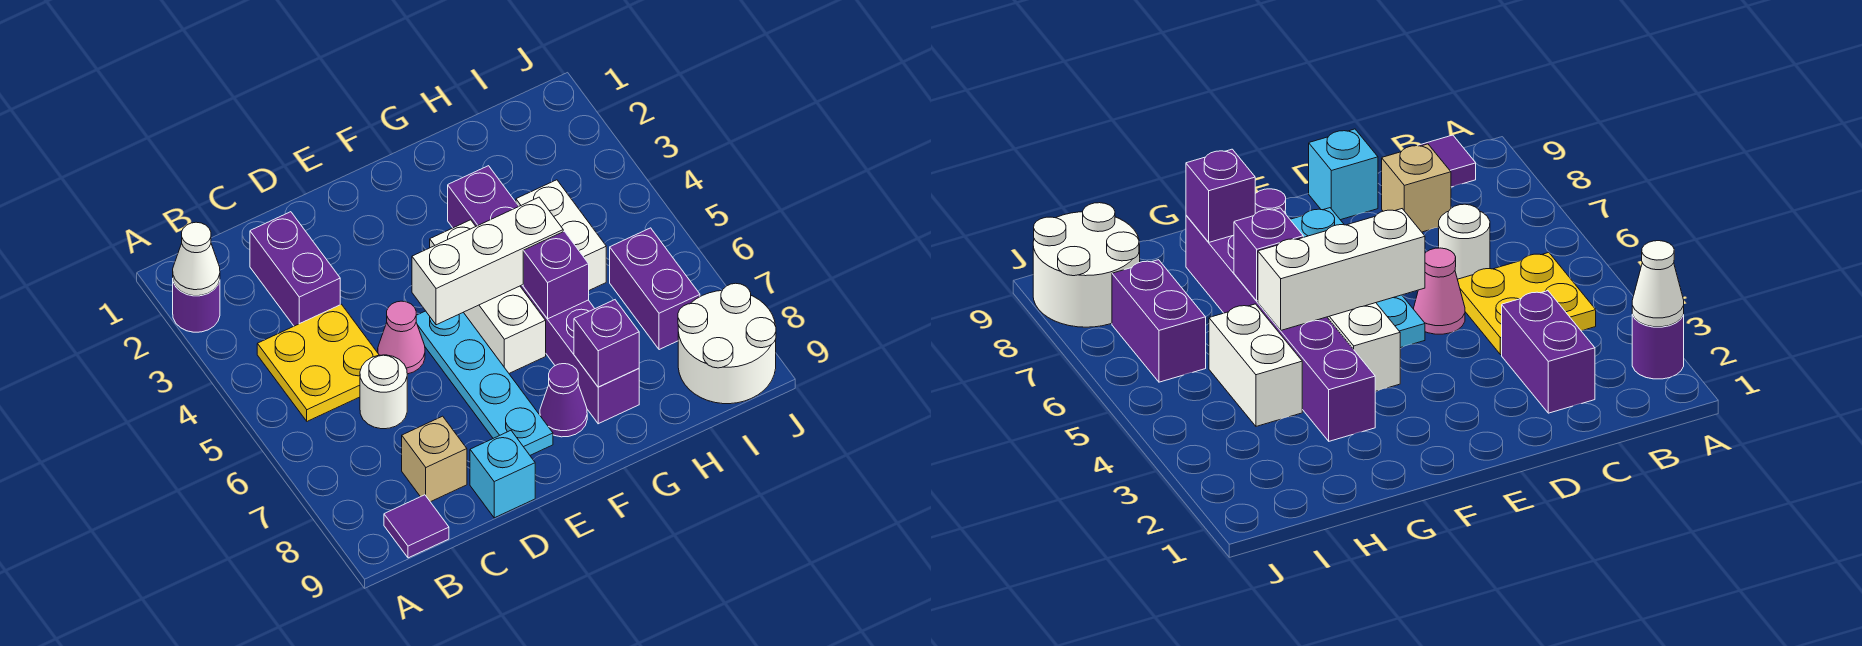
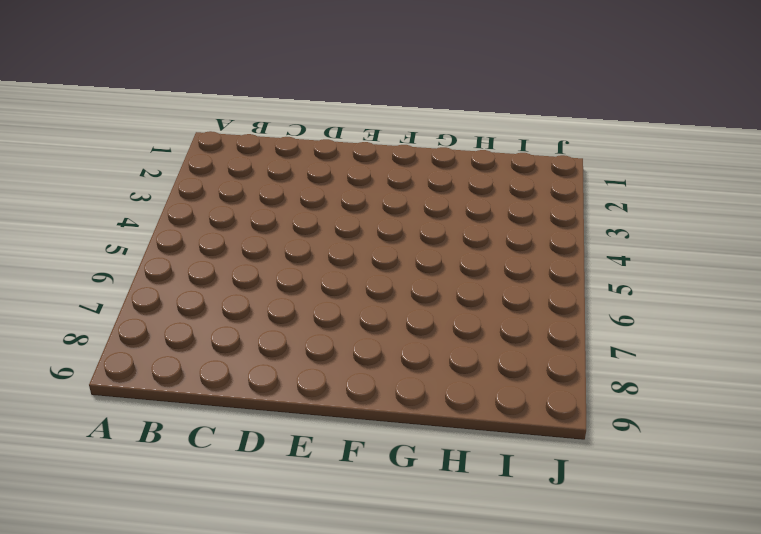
none -> purple 1x1 round brick [173,280,220,332]
none -> yellow 2x2 plate [257,304,379,421]
none -> purple 1x1 tile [384,495,449,558]

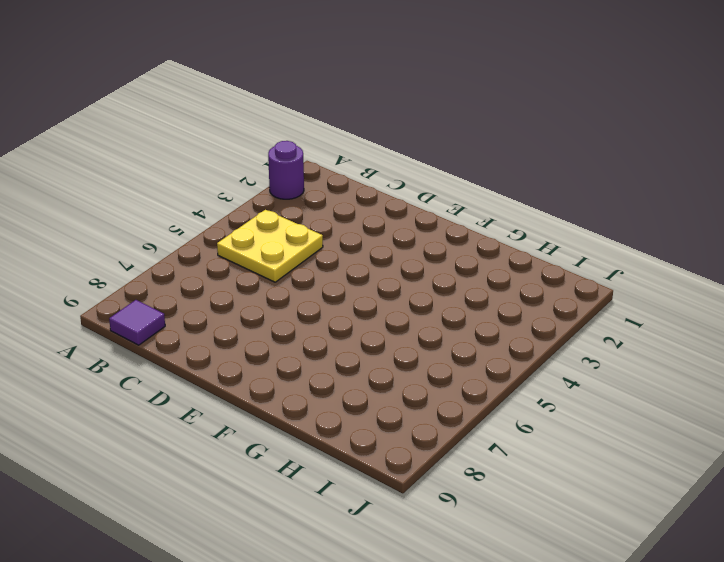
none -> purple 1x2 brick [250,212,340,326]
none -> white 1x1 round brick [360,355,407,429]
none -> tan 1x1 brick [402,416,467,502]

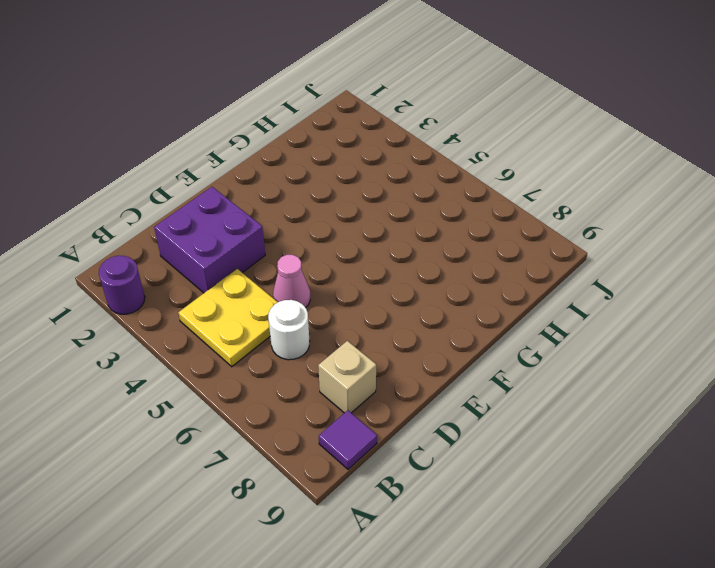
purple 2x2 brick [154,187,265,293] -> purple 1x2 brick [250,212,340,326]
none -> cyan 1x1 brick [470,431,535,518]
none -> cyan 1x4 plate [416,311,553,455]
none -> white 1x3 brick [430,220,546,373]

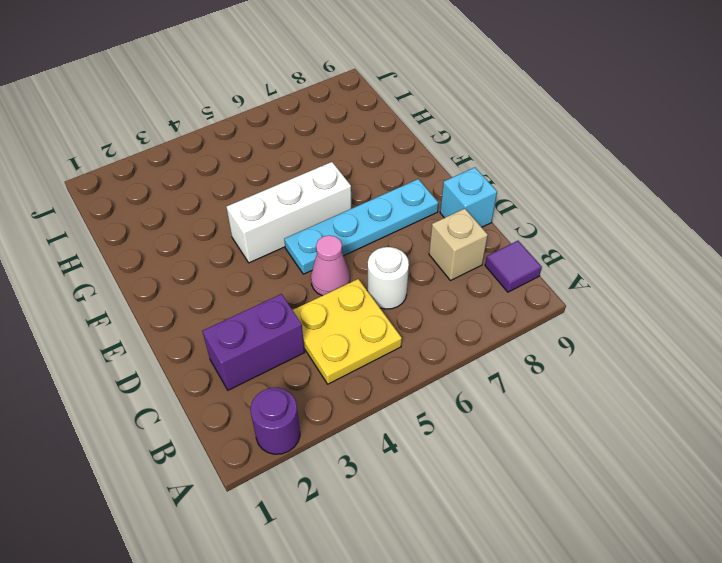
none -> purple 1x1 cone [540,364,587,437]
none -> purple 1x6 brick [448,166,639,424]
none -> white 1x2 brick [516,180,606,290]

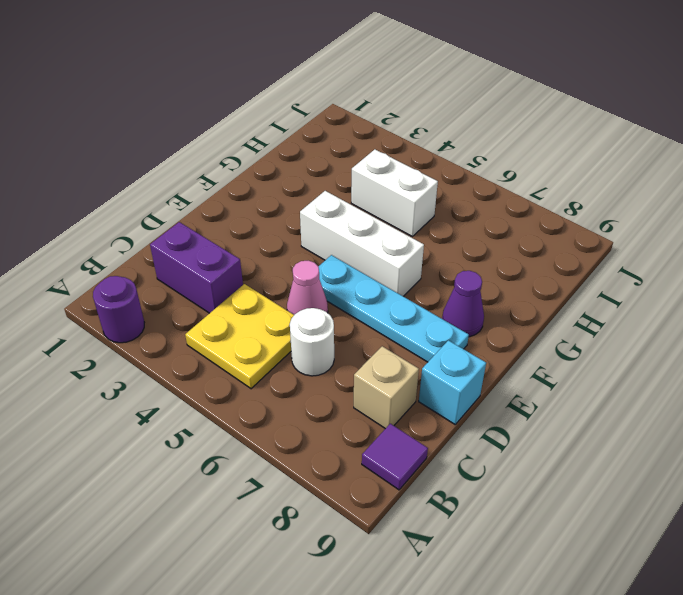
none -> purple 1x6 brick [448,166,639,424]
none -> purple 1x2 brick [610,228,700,350]
none -> white 2x2 round brick [678,283,776,404]

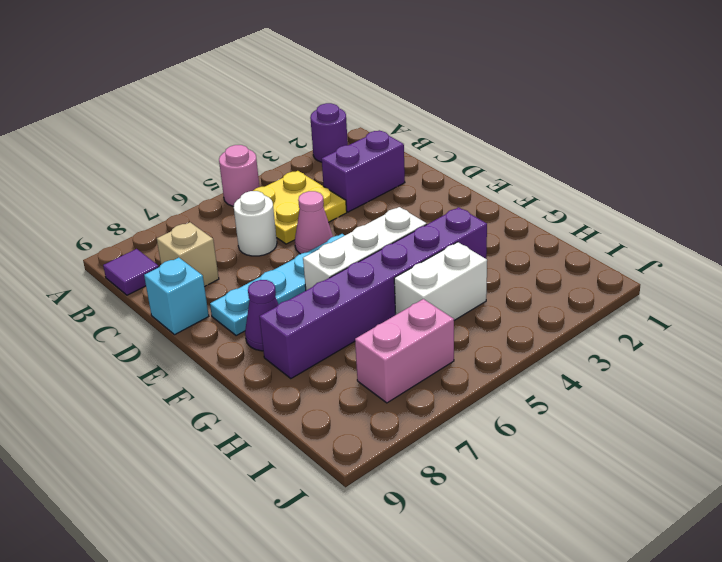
pink 1x1 round brick [219,145,259,206] -> none
pink 1x2 brick [355,299,454,403] -> purple 1x2 brick [610,228,700,350]
none -> white 2x2 round brick [678,283,776,404]
none -> white 1x1 cone [173,222,220,296]
none -> white 1x3 brick [412,197,563,325]

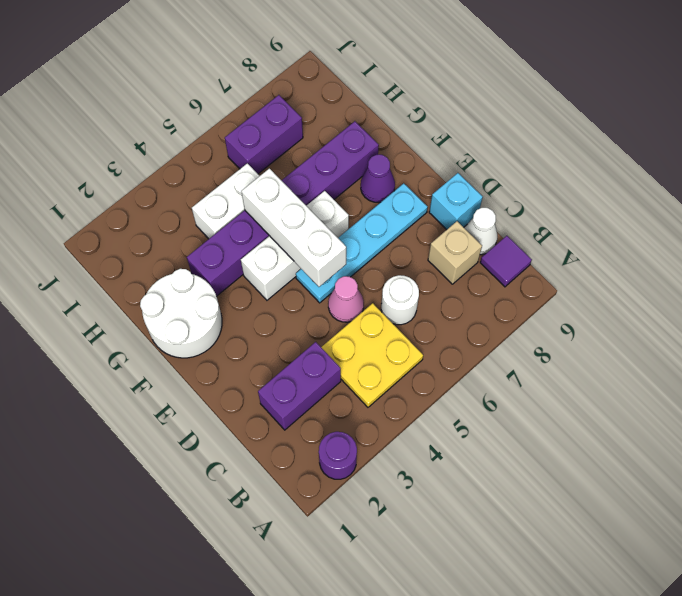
white 1x1 cone [465,208,497,255] -> white 1x1 cone moved to [173,222,220,296]
white 2x2 round brick [140,269,222,358] -> white 2x2 round brick moved to [678,283,776,404]
none -> purple 1x1 brick [523,231,589,319]
none -> purple 1x1 brick [574,300,639,387]

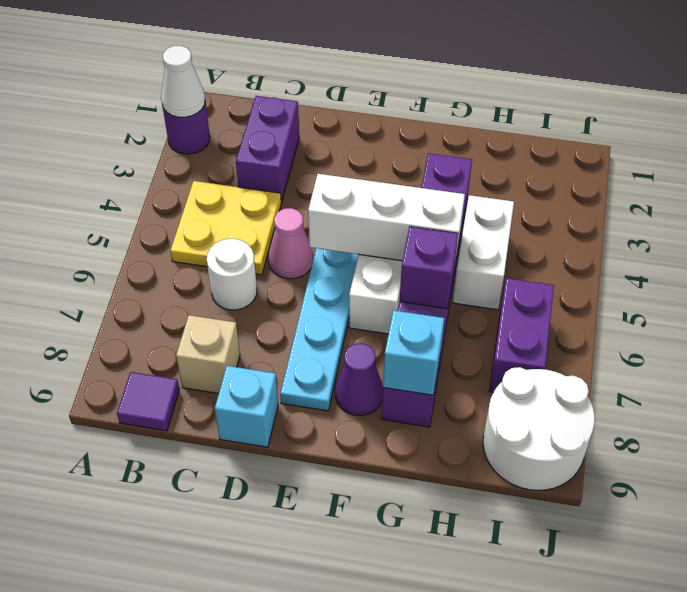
cyan 1x1 brick [383,310,444,395] -> purple 1x1 brick [574,300,639,387]

